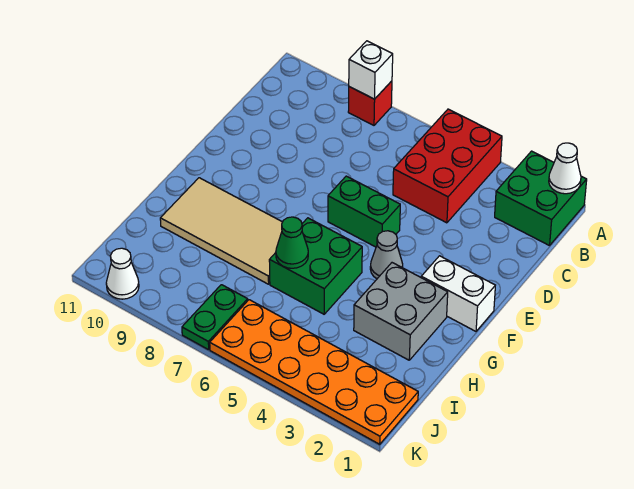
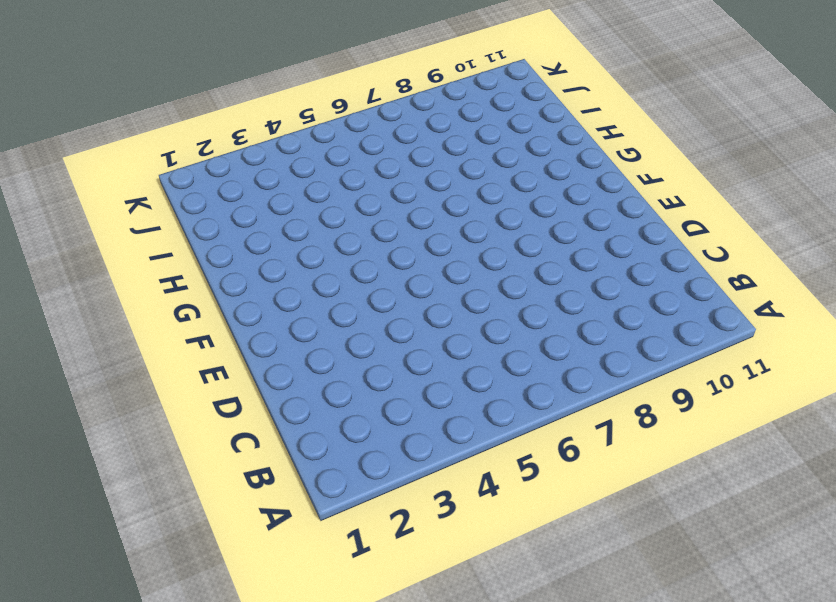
none -> green 2x2 brick [495,151,587,246]
none -> red 2x3 brick [393,109,502,223]
none -> red 1x1 brick [348,81,392,125]

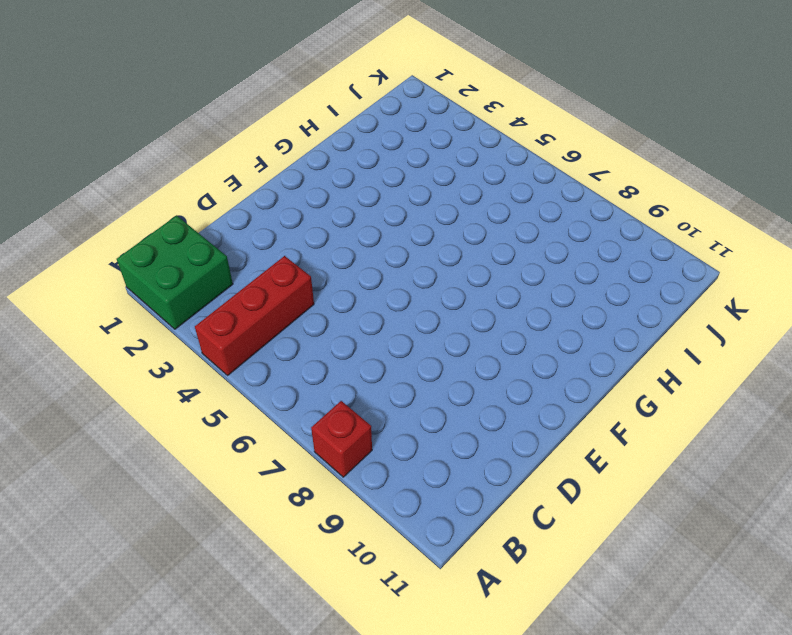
red 1x3 brick [195,256,314,375] -> red 2x3 brick [393,109,502,223]
none -> green 1x2 brick [328,176,400,247]
none -> white 1x2 brick [421,256,495,331]
none -> grey 1x1 cone [370,231,403,279]

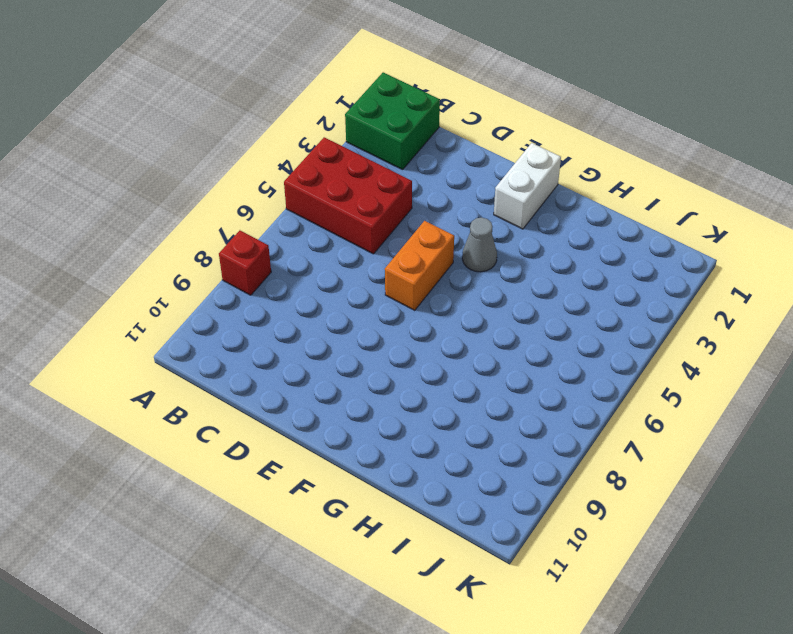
orange 1x2 brick [385,221,454,310] -> green 1x2 brick [328,176,400,247]
none -> grey 2x2 brick [354,263,448,360]
none -> green 2x2 brick [269,218,362,314]
none -> tan 2x4 tile [160,178,282,284]

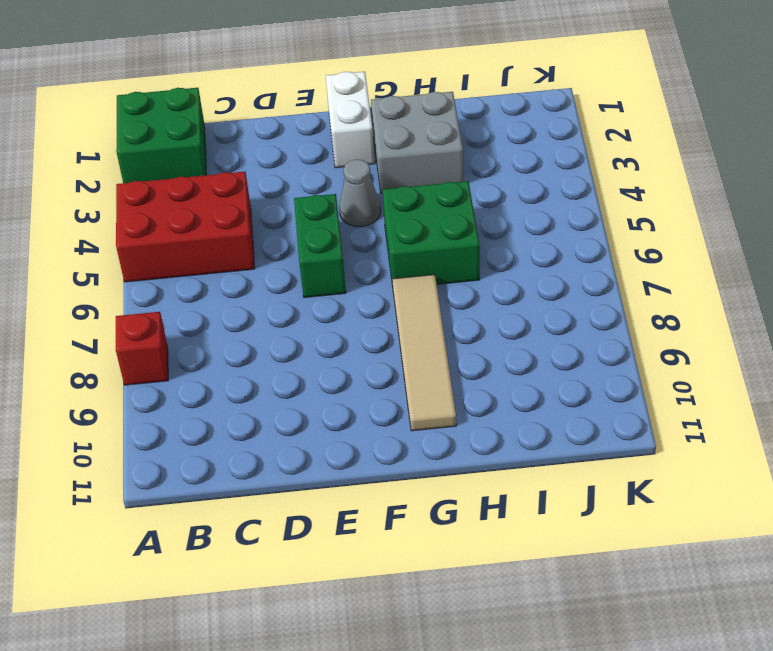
tan 1x4 tile [392,275,456,431] -> tan 2x4 tile [160,178,282,284]
none -> orange 2x6 plate [210,300,418,444]
none -> green 1x2 plate [182,285,248,350]
none -> white 1x1 cone [106,248,139,299]

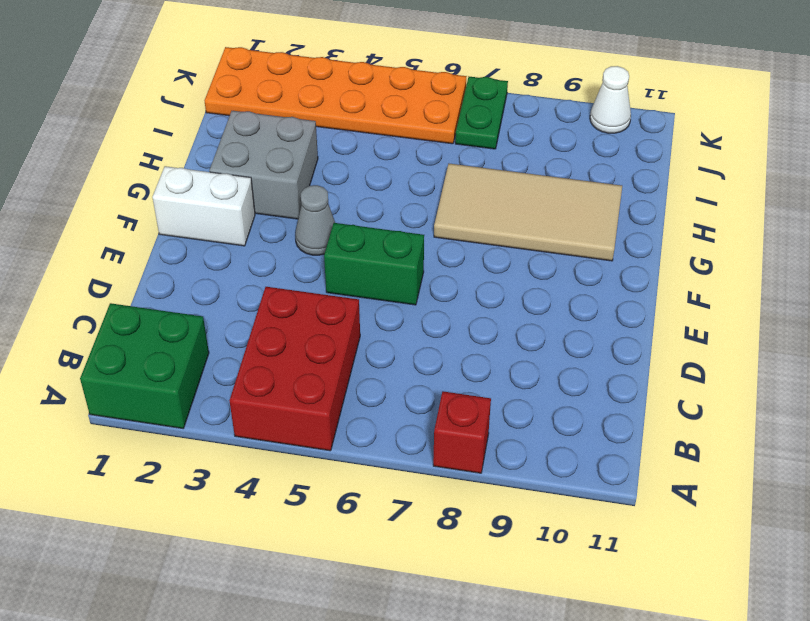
none -> green 2x2 brick [269,218,362,314]
none -> white 1x1 cone [549,143,581,194]
none -> white 1x1 brick [349,41,393,99]

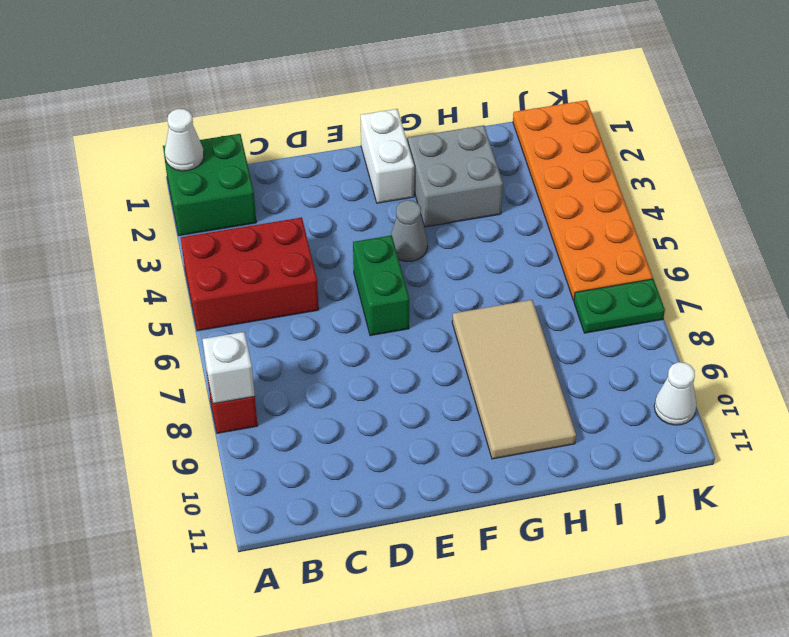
none -> green 2x2 brick [269,218,362,314]
none -> green 1x1 cone [276,217,308,268]

